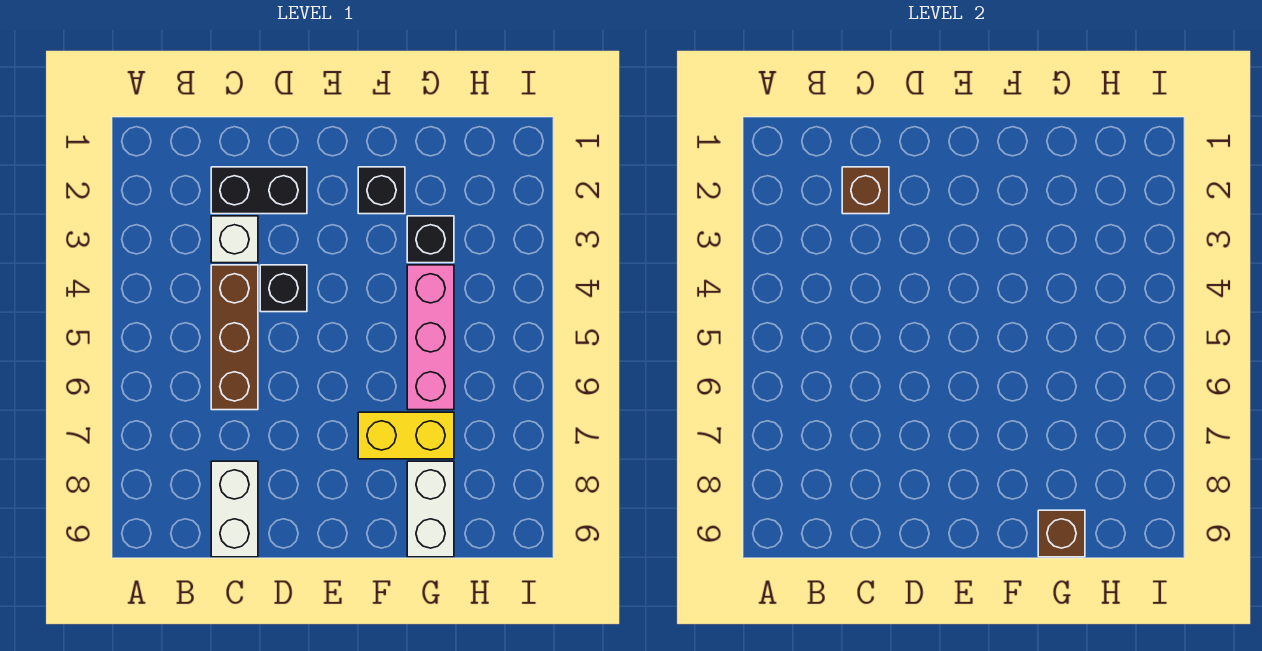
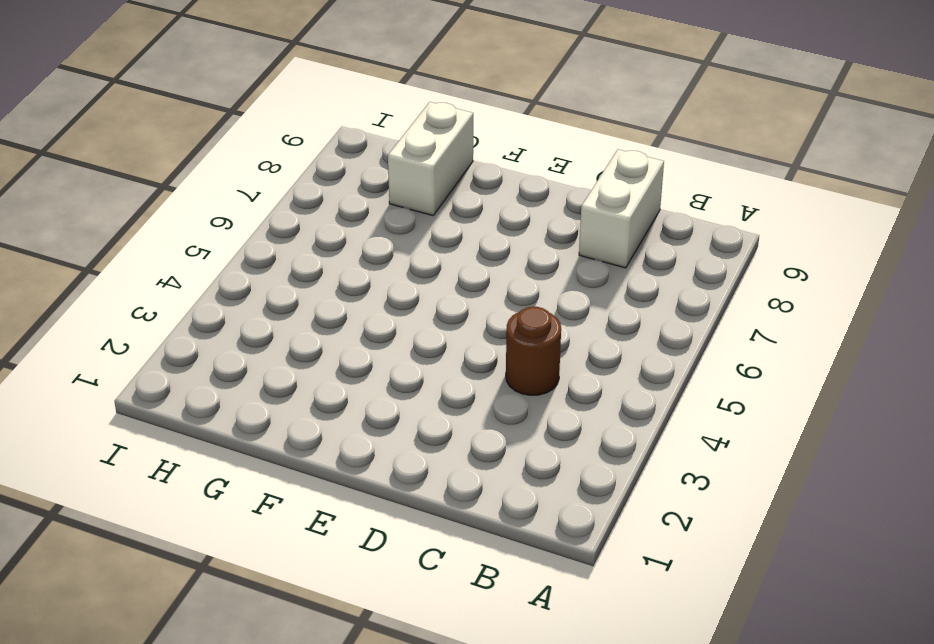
brown 1x1 round brick [506,307,561,395] -> brown 1x3 brick [211,265,258,410]
none -> black 1x2 brick [211,167,307,214]
none -> white 1x1 brick [211,216,258,263]
none -> black 1x1 brick [260,265,307,312]

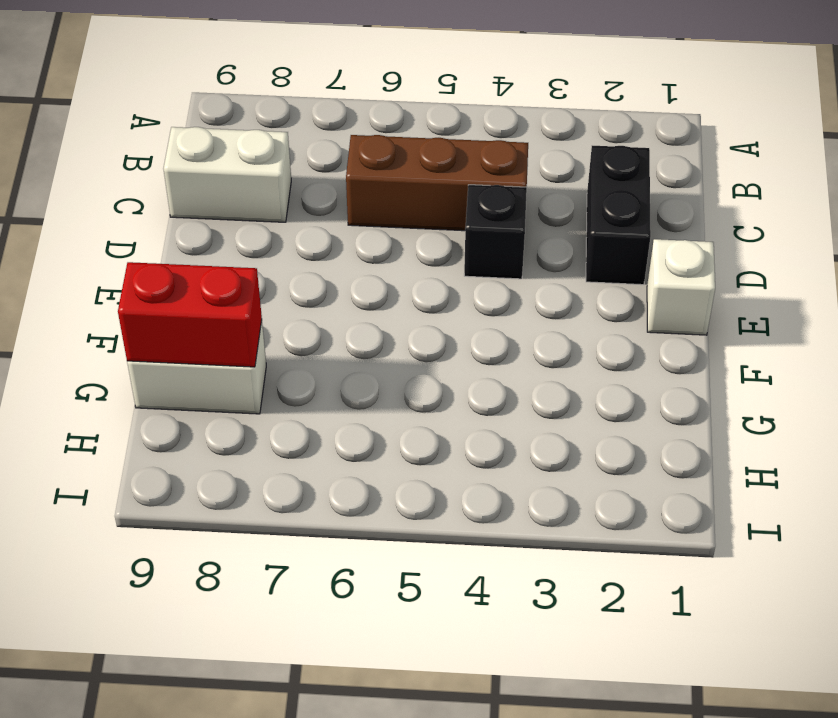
white 1x1 brick [647,239,715,335] -> white 1x1 brick moved to [211,216,258,263]
red 1x2 brick [118,262,262,367] -> brown 1x1 brick [1038,510,1085,557]
none -> black 1x1 brick [358,167,405,214]
none -> yellow 1x2 brick [358,412,454,459]
none -> black 1x1 brick [407,216,454,263]

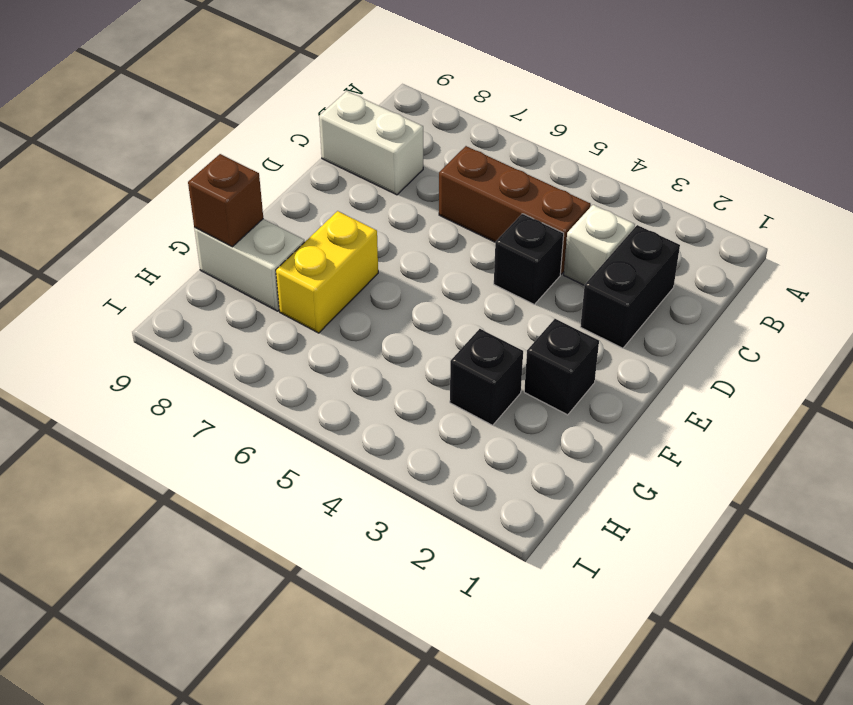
none -> pink 1x3 brick [407,265,454,410]
none -> brown 1x1 brick [842,167,889,214]

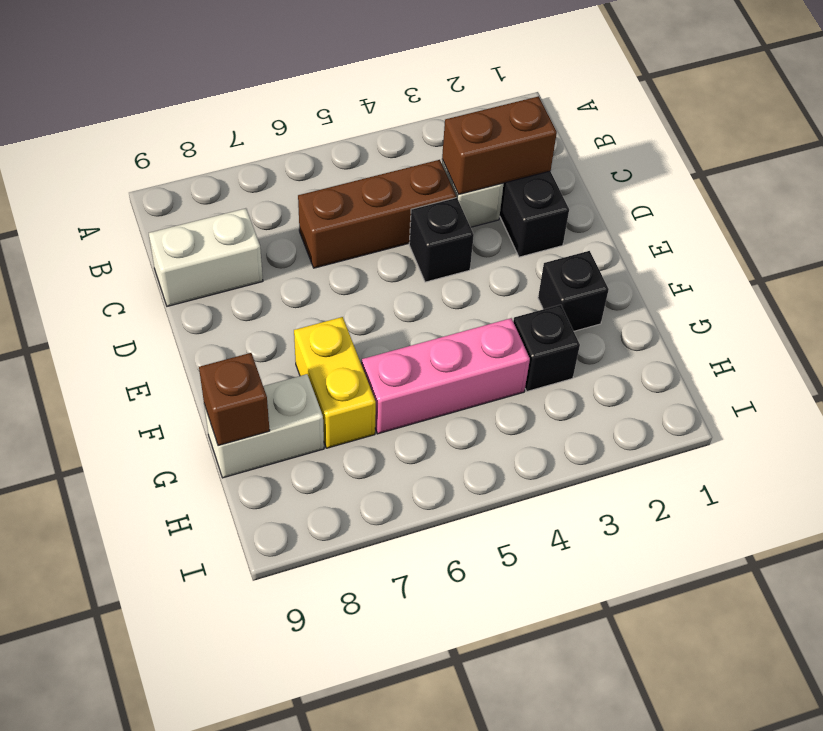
brown 1x2 brick [442,96,557,195] -> brown 1x1 brick [842,167,889,214]

